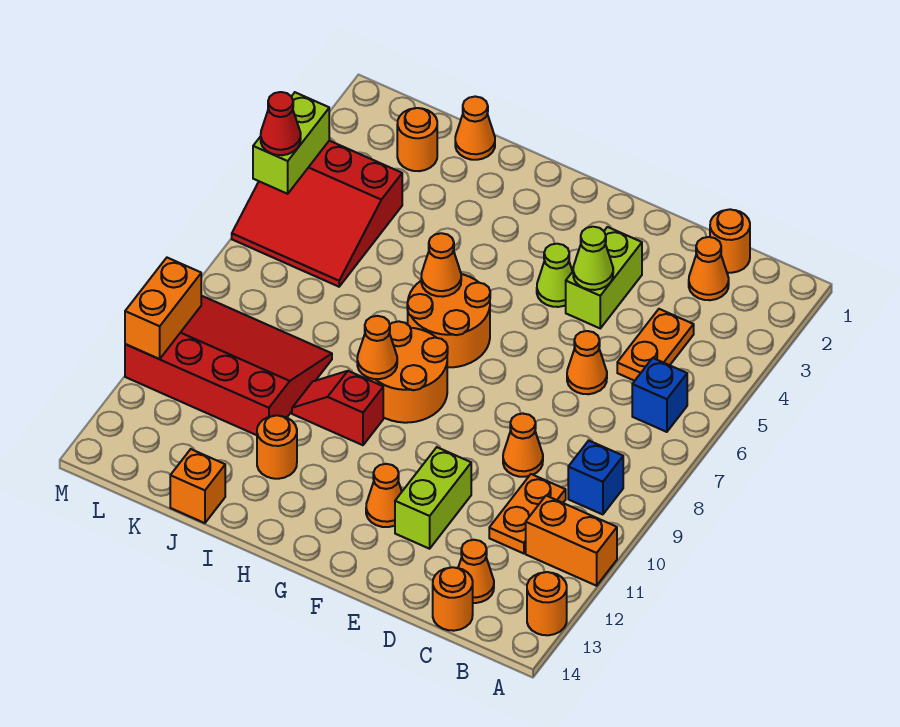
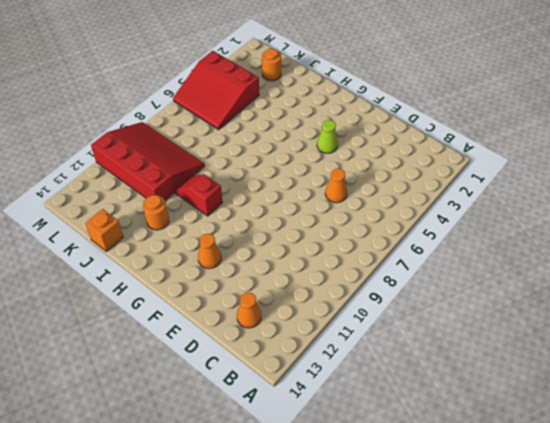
none -> orange 1x2 brick [526,496,617,586]
none -> orange 1x1 round brick [527,572,567,635]
none -> blue 1x1 brick [632,358,687,432]
none -> blue 1x1 brick [568,441,623,515]

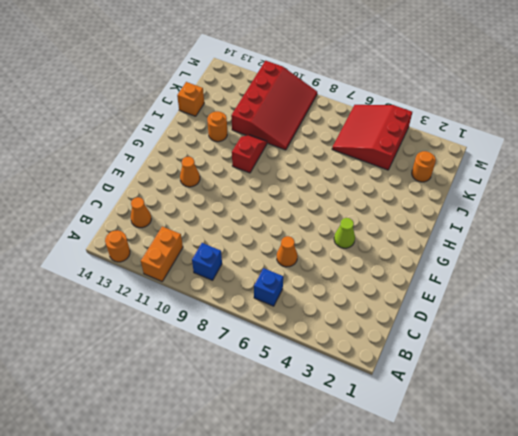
none -> orange 1x1 round brick [710,209,750,273]
none -> orange 1x1 cone [689,237,729,300]
none -> orange 1x2 plate [617,309,694,381]
none -> orange 1x2 plate [489,474,566,554]

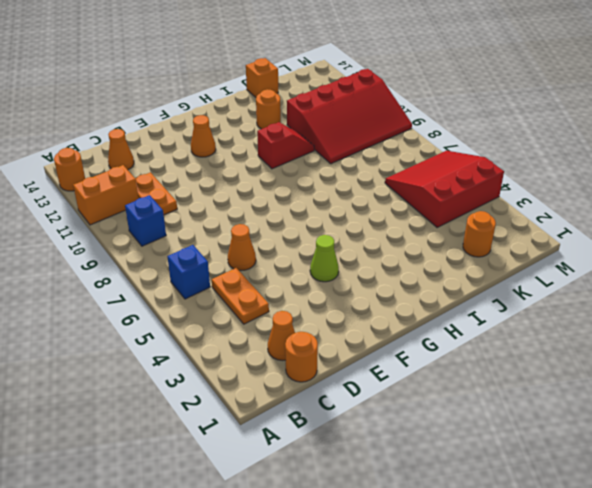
none -> orange 1x1 round brick [433,567,473,631]
none -> orange 1x1 cone [503,414,543,477]
none -> lime 1x2 brick [566,227,642,328]
none -> lime 1x2 brick [395,447,471,549]

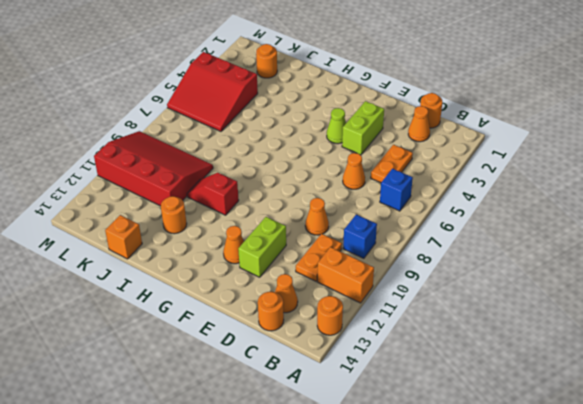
none -> orange 2x2 round brick [407,274,490,367]
none -> orange 2x2 round brick [365,321,448,423]
none -> orange 1x1 cone [455,96,495,160]
none -> lime 1x1 cone [573,227,613,290]

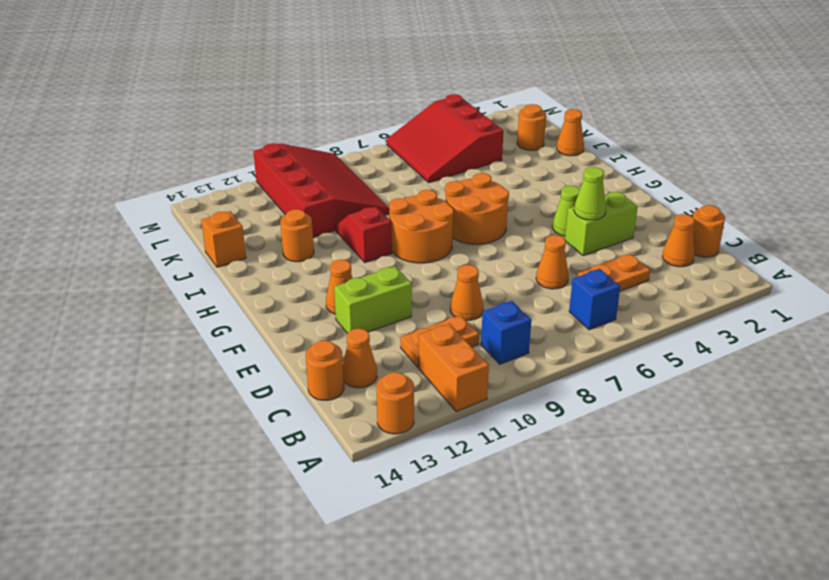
none -> orange 1x1 cone [421,233,461,297]
none -> orange 1x1 cone [357,316,397,379]
none -> lime 1x2 brick [253,92,329,194]
none -> orange 1x2 brick [125,258,201,359]

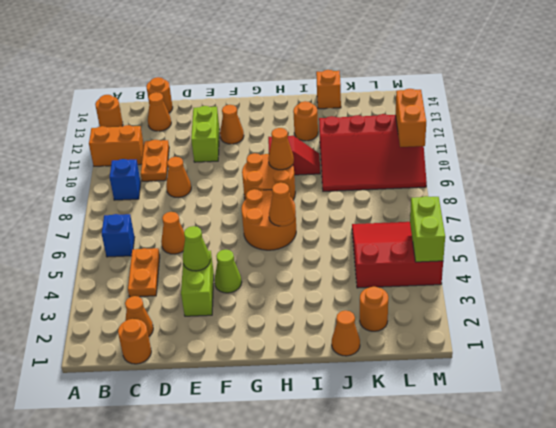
none -> red 1x1 cone [261,92,301,155]

